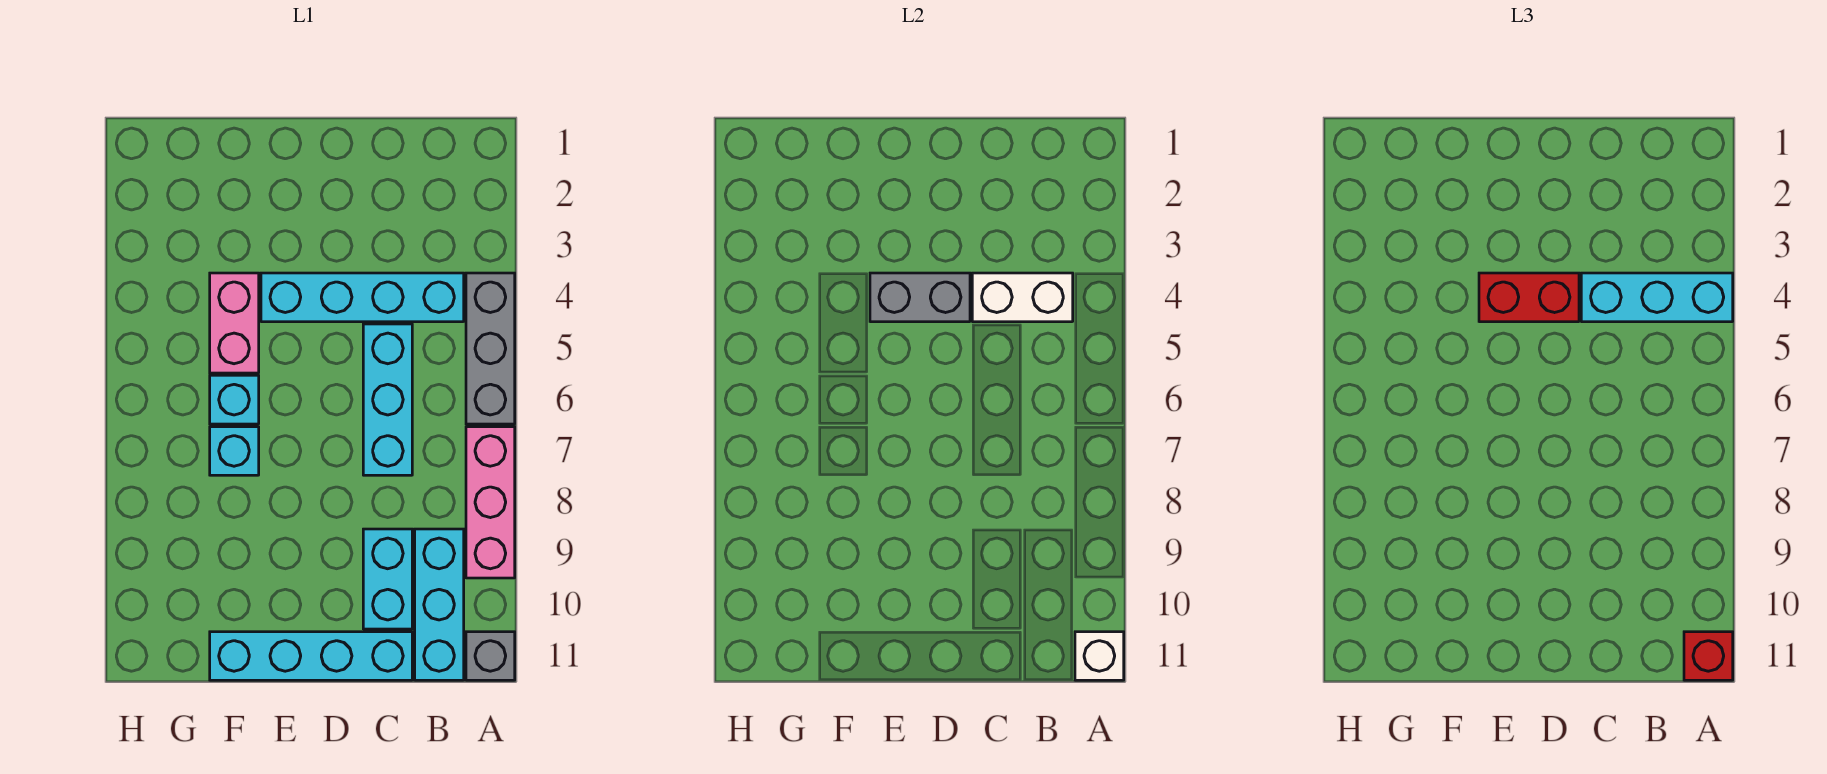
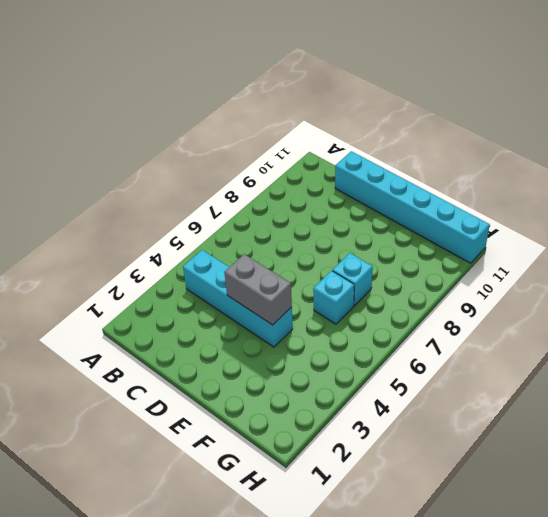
cyan 1x6 brick [335,151,490,263] -> cyan 1x4 brick [210,632,412,680]
none -> grey 1x3 brick [466,273,515,424]
none -> pink 1x3 brick [466,427,515,578]
none -> grey 1x1 brick [466,632,515,680]

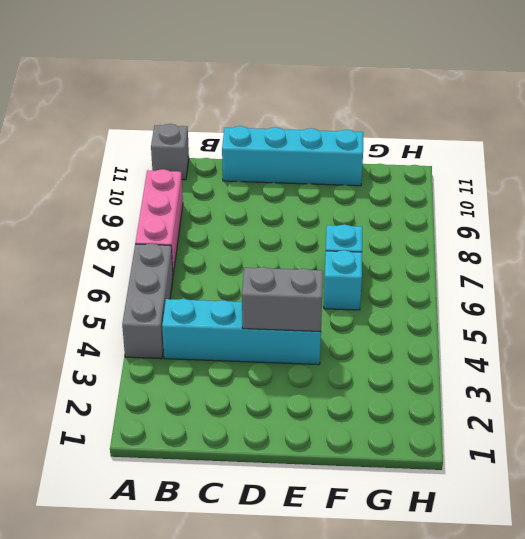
none -> cyan 1x3 brick [415,529,464,680]
none -> cyan 1x3 brick [363,324,412,475]
none -> cyan 1x2 brick [363,529,412,629]

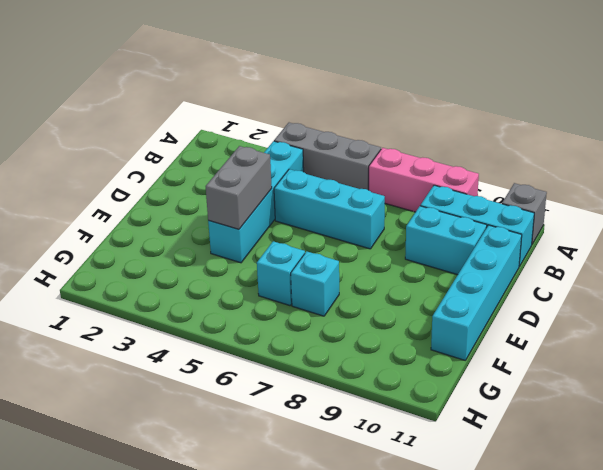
none -> pink 1x2 brick [210,273,259,373]
none -> white 1x1 brick [1075,632,1124,680]
none -> white 1x2 brick [972,273,1073,322]

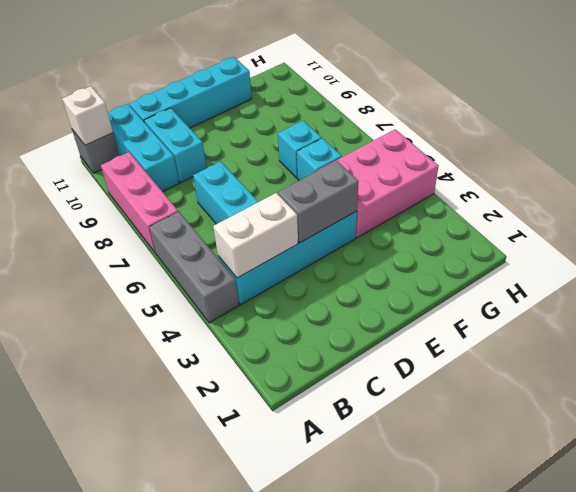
pink 2x3 brick [317,129,438,238] -> pink 1x2 brick [210,273,259,373]
none -> cyan 1x3 brick [1581,273,1733,322]
none -> red 1x1 brick [1684,632,1733,680]
none -> red 1x2 brick [1479,273,1579,322]

